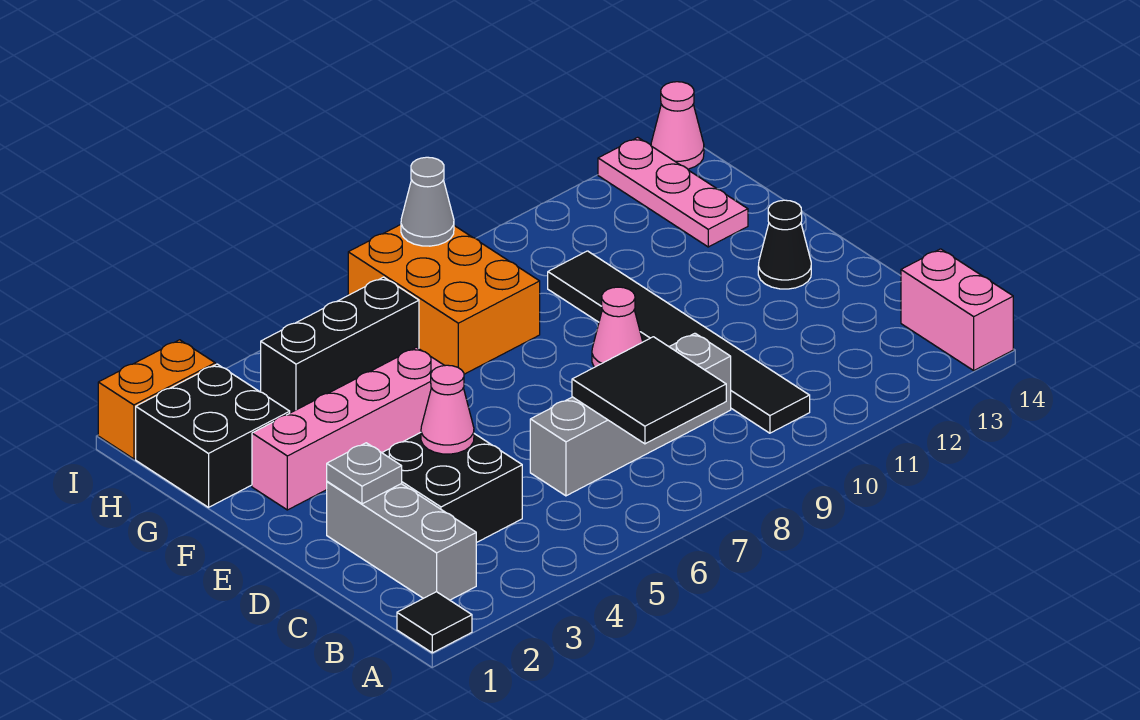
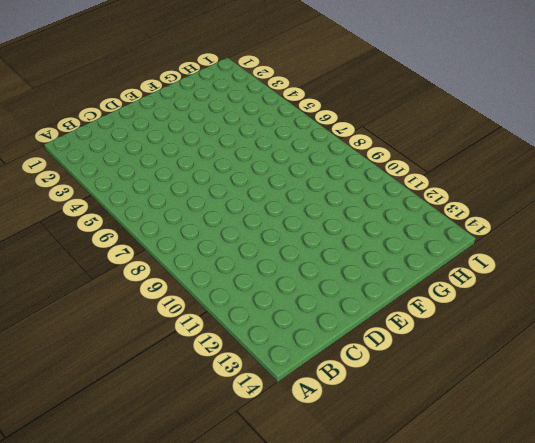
none -> black 1x1 tile [397,592,472,653]
none -> pink 1x2 brick [901,249,1013,370]
none -> grey 1x3 brick [327,482,476,600]

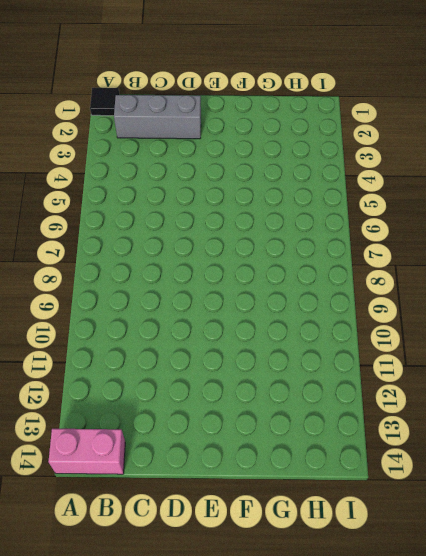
none -> black 1x6 tile [548,251,810,433]
none -> black 2x2 brick [382,433,522,543]
none -> grey 1x4 brick [530,333,731,496]

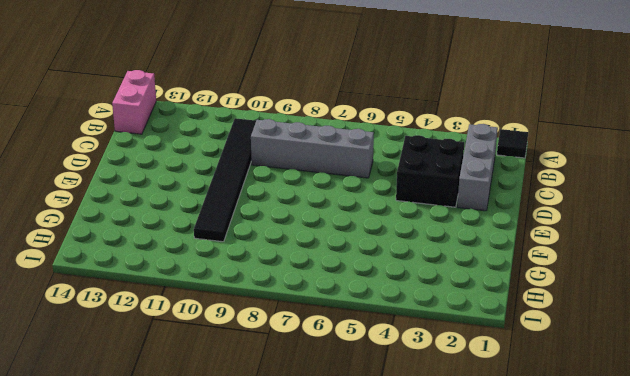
none -> pink 1x1 cone [592,287,643,367]
none -> black 1x1 cone [758,200,811,289]
none -> pink 1x4 brick [252,347,444,510]

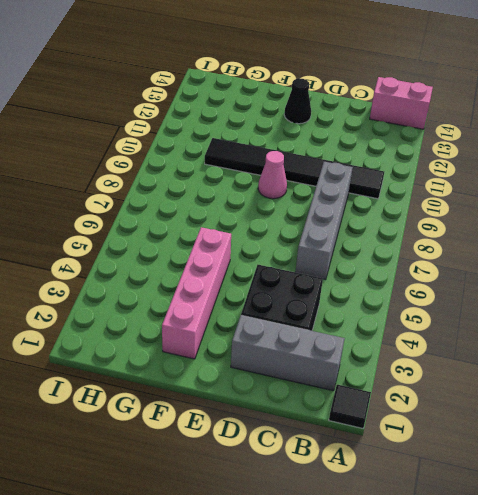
none -> black 2x2 brick [136,364,290,507]
none -> orange 2x3 brick [348,225,540,374]
none -> pink 1x3 plate [598,137,748,247]

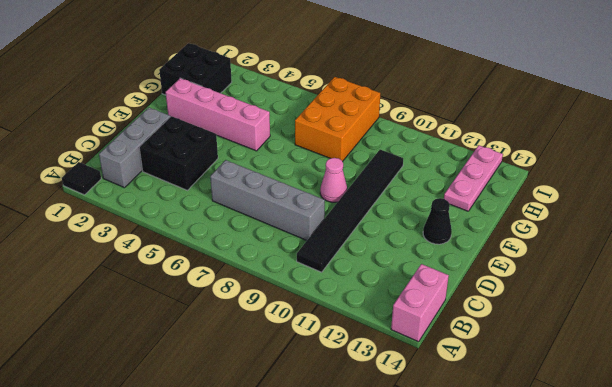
none -> black 1x3 brick [261,277,419,413]
none -> orange 1x2 brick [98,340,215,459]
none -> pink 1x1 cone [651,82,704,169]

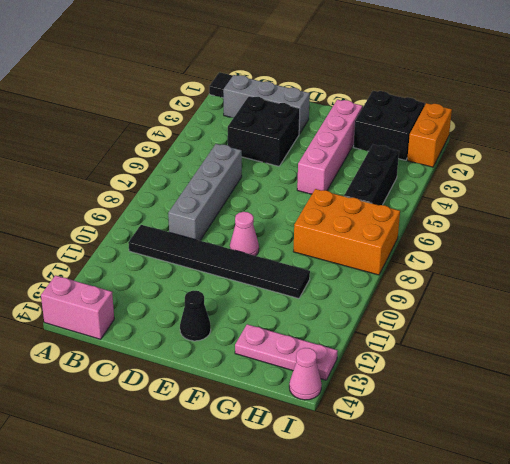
none -> black 2x2 tile [572,337,726,444]
none -> grey 1x1 plate [327,443,402,504]
none -> pink 1x1 cone [421,365,474,454]

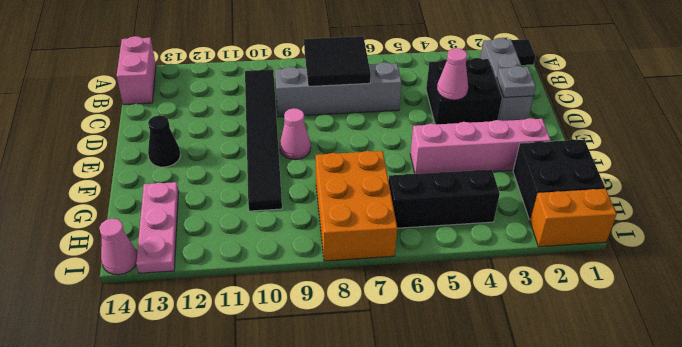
none -> grey 1x1 cone [401,157,454,246]

